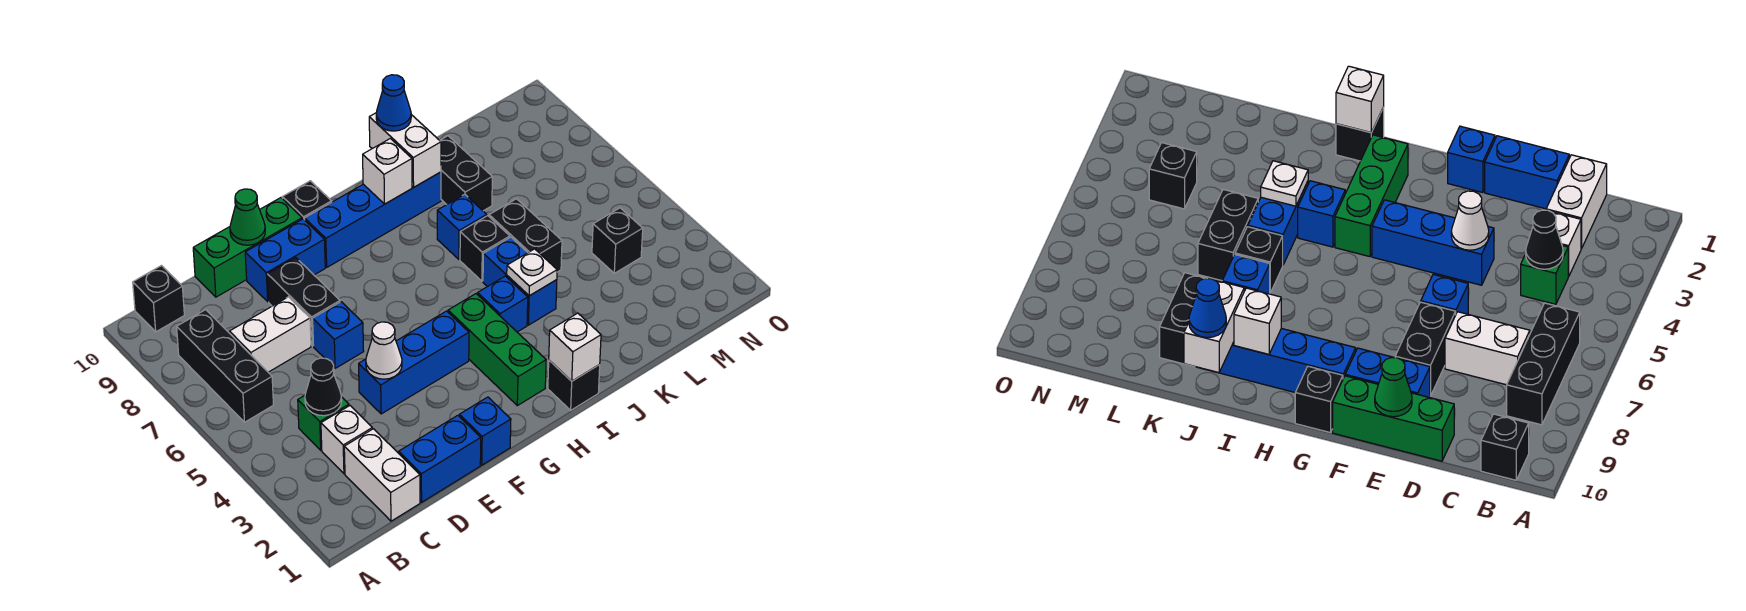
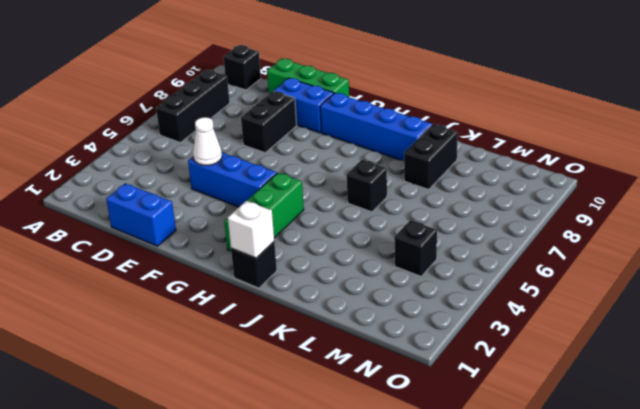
none -> white 1x2 brick [344,429,420,521]
none -> white 1x1 brick [321,406,372,474]
none -> green 1x1 brick [298,396,349,450]
none -> white 1x2 brick [229,297,311,372]

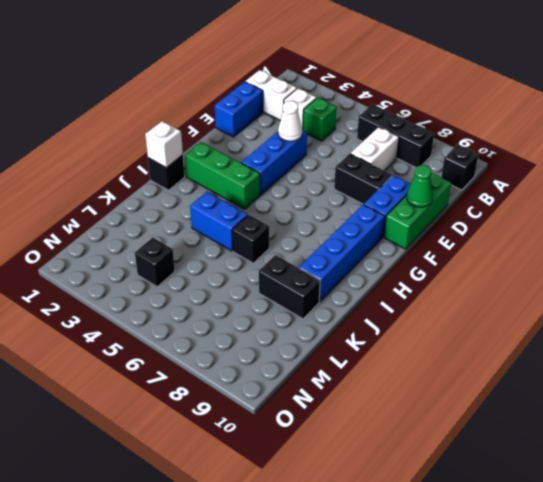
none -> blue 1x1 brick [313,302,364,368]
none -> blue 1x1 brick [459,397,511,465]
none -> black 1x1 brick [282,181,332,220]
none -> blue 1x1 brick [478,276,528,332]

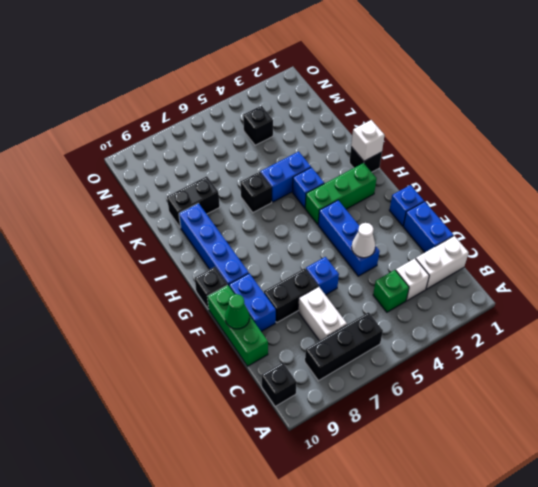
none -> blue 1x1 brick [437,194,487,260]
none -> black 1x2 brick [489,199,562,272]
none -> black 1x1 cone [305,358,342,416]
none -> white 1x1 brick [363,139,412,204]

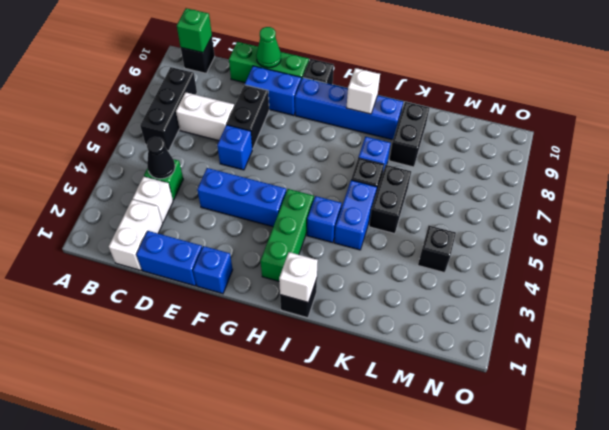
green 1x1 brick [177,8,212,53] -> none
none -> white 1x1 cone [366,322,402,379]
none -> white 1x1 plate [507,249,557,296]
none -> white 1x2 brick [369,113,441,187]
none -> blue 1x1 cone [376,75,411,131]

